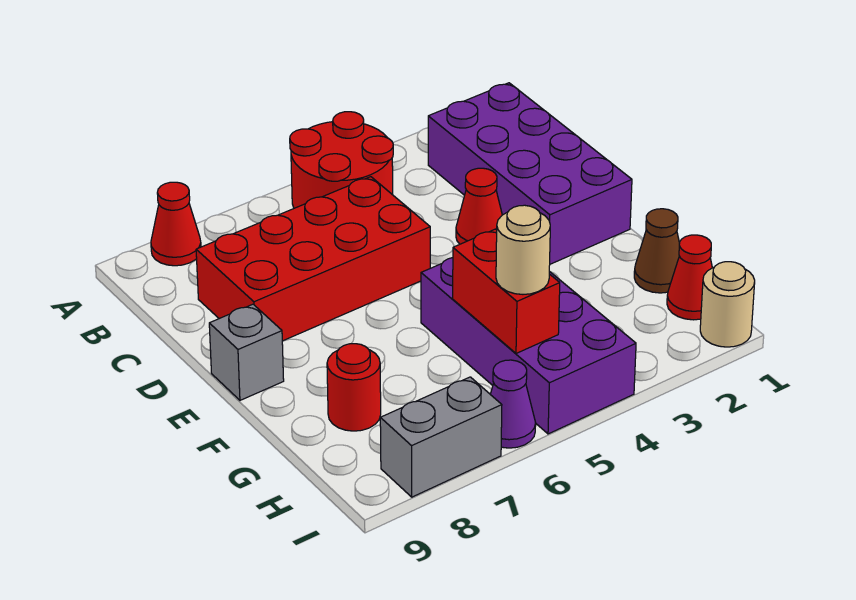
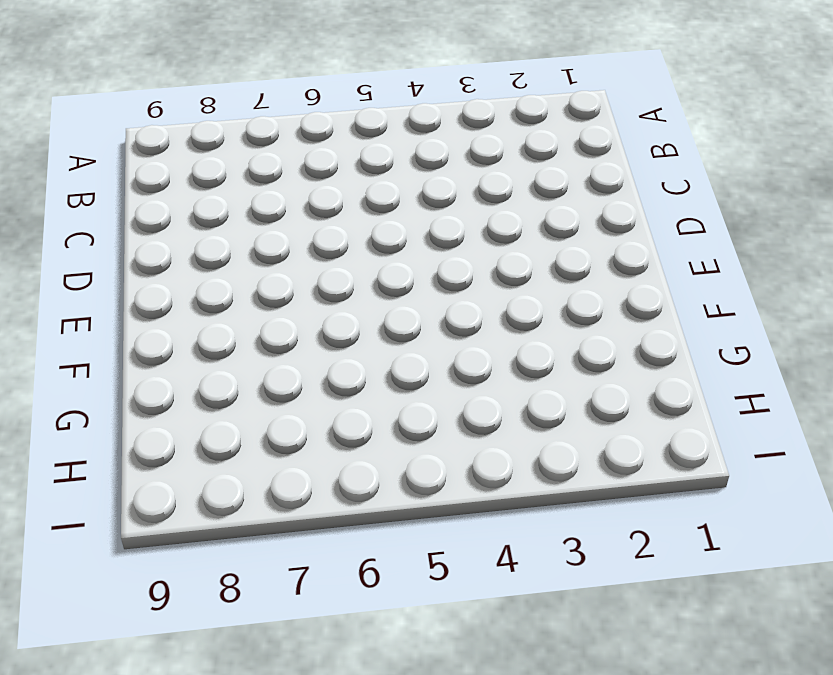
none -> red 2x2 round brick [290,112,393,208]
none -> red 1x1 cone [151,182,201,266]
none -> purple 2x4 brick [428,83,632,264]

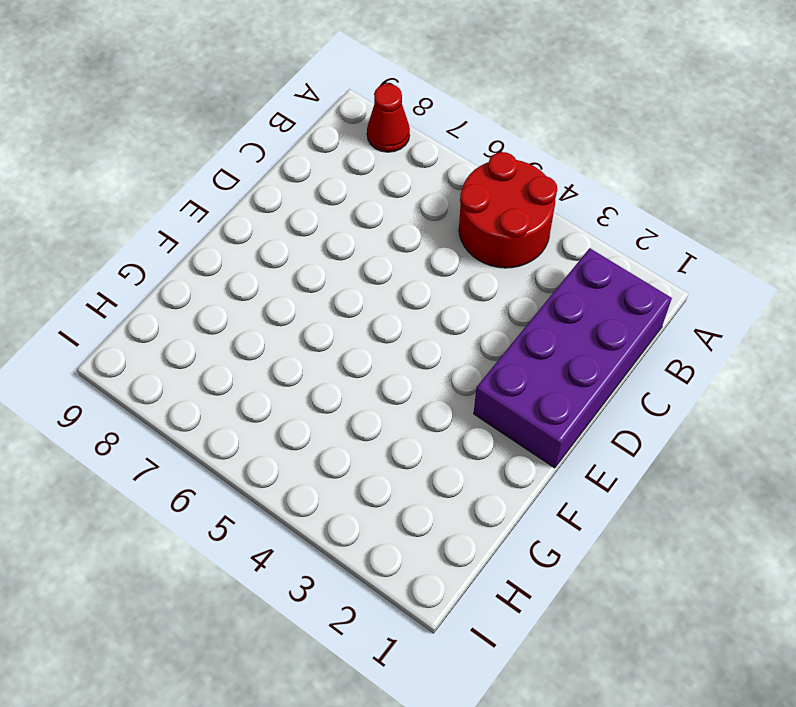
none -> red 2x4 brick [196,177,430,341]
none -> red 1x1 cone [456,168,502,244]
none -> grey 1x1 brick [209,304,284,400]

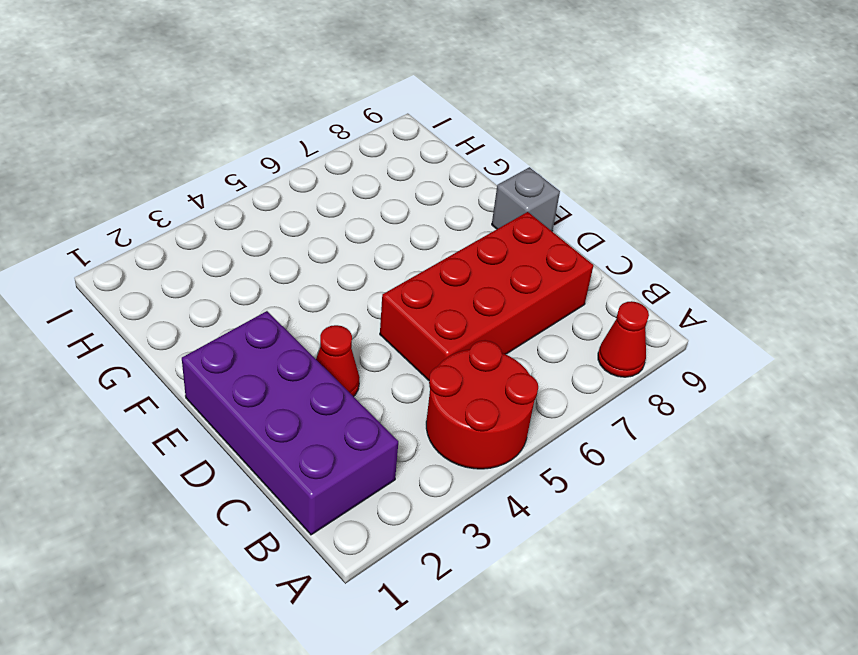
none -> purple 2x4 brick [421,258,636,434]
none -> brown 1x1 cone [634,209,680,293]
none -> red 1x1 round brick [327,344,381,431]

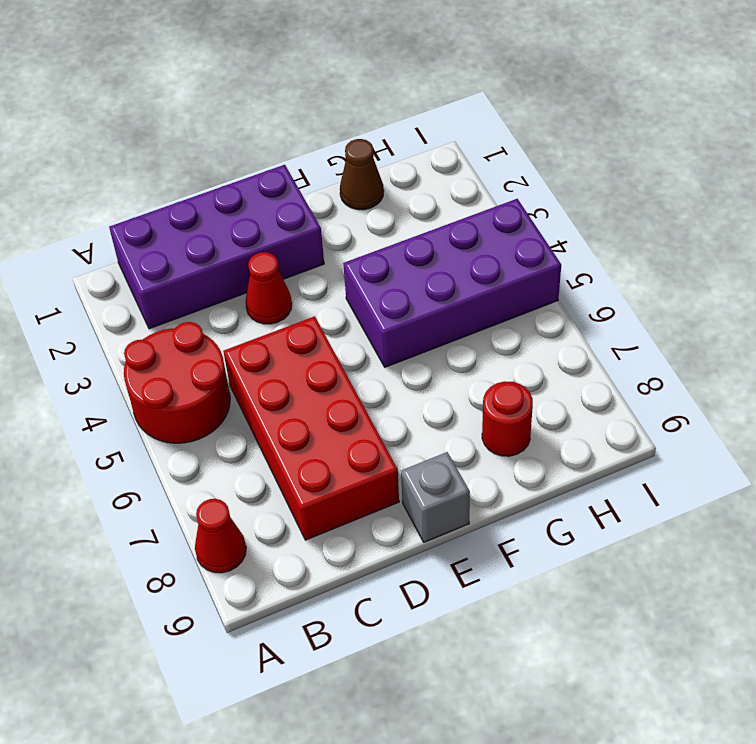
none -> red 1x1 cone [667,235,712,320]
none -> tan 1x1 round brick [700,262,755,347]
none -> purple 1x1 cone [490,360,536,448]

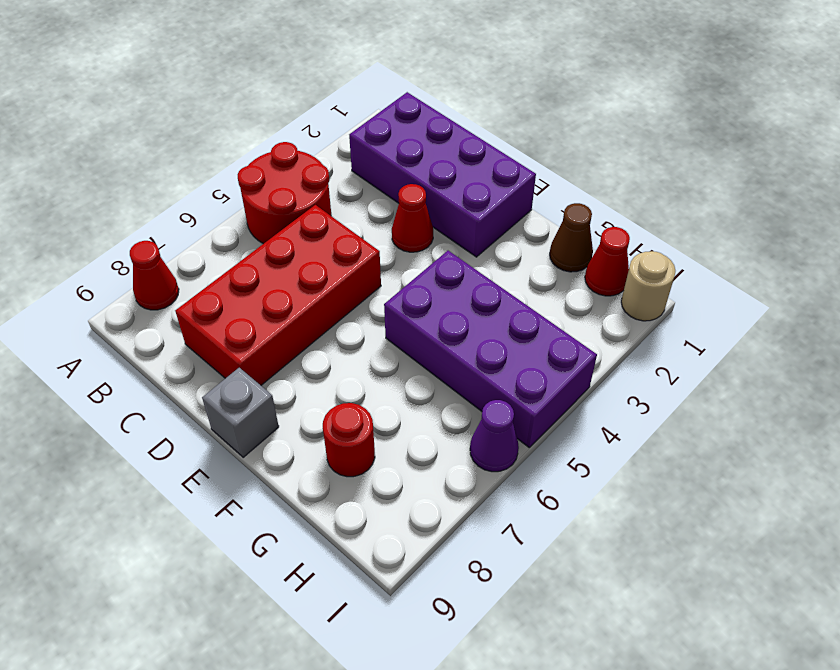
none -> grey 1x2 brick [380,377,502,497]
none -> red 1x2 brick [453,229,560,353]
none -> tan 1x1 round brick [496,205,550,294]

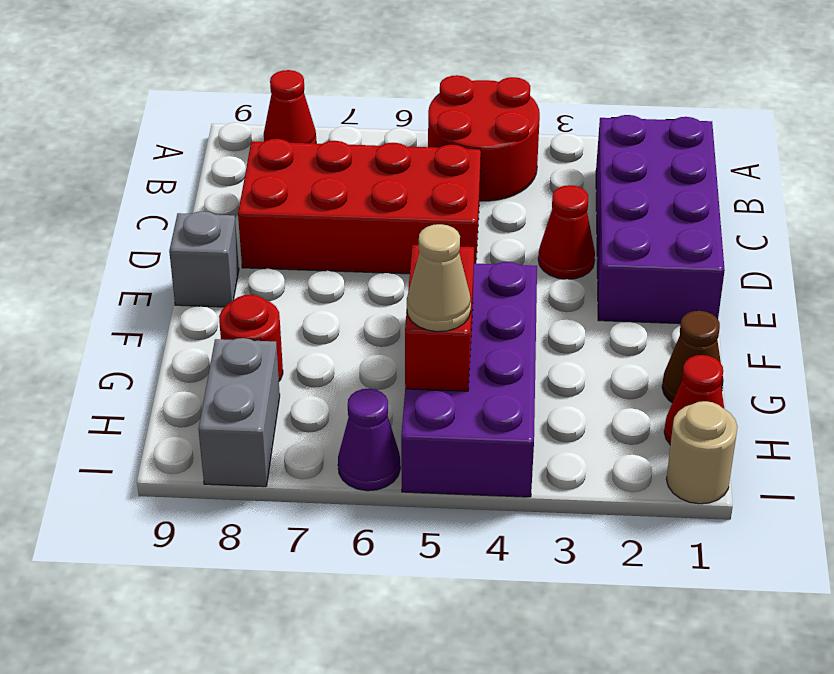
tan 1x1 cone [407,224,471,332] -> tan 1x1 round brick [496,205,550,294]
grey 1x2 brick [199,338,280,487] -> grey 1x2 brick turned to [380,377,502,497]

